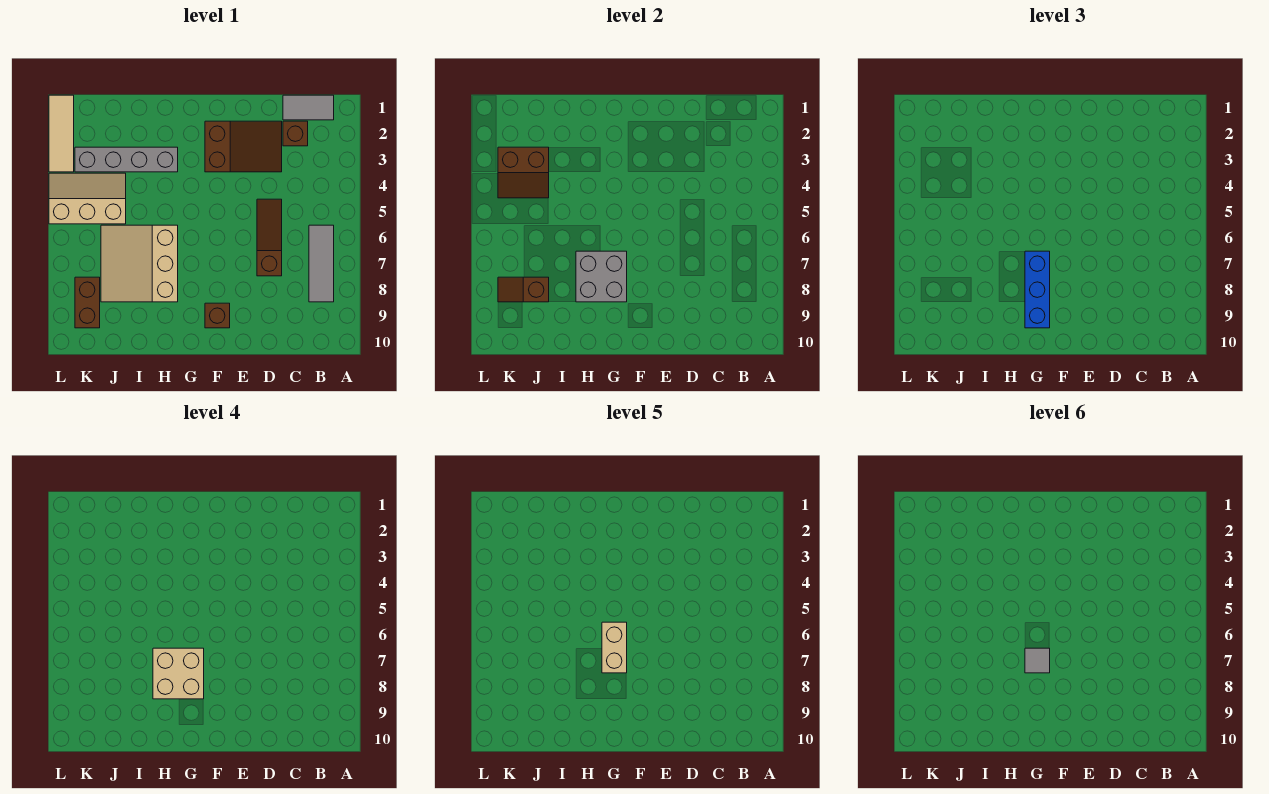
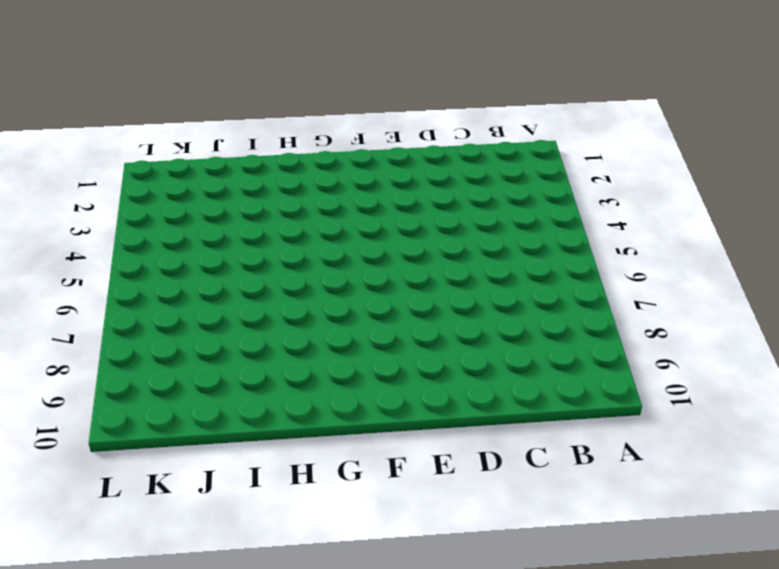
none -> grey 1x2 tile [283,95,334,120]
none -> grey 1x3 tile [309,225,334,302]
none -> brown 1x1 brick [283,121,308,146]

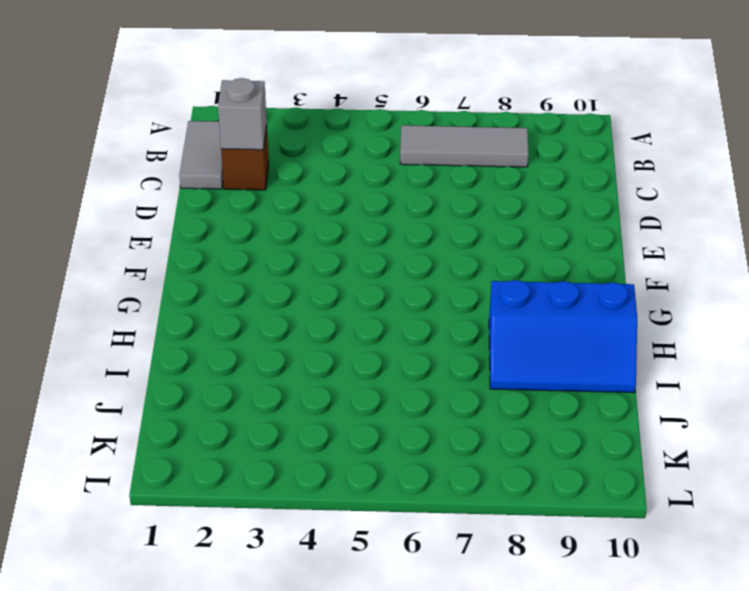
grey 1x1 brick [218,78,267,150] -> none
blue 2x3 slope [489,280,637,393] -> tan 3x3 slope [101,225,178,302]
none -> brown 2x3 slope [205,121,282,172]
none -> brown 1x3 slope [257,199,282,276]
none -> brown 1x1 brick [205,303,230,328]

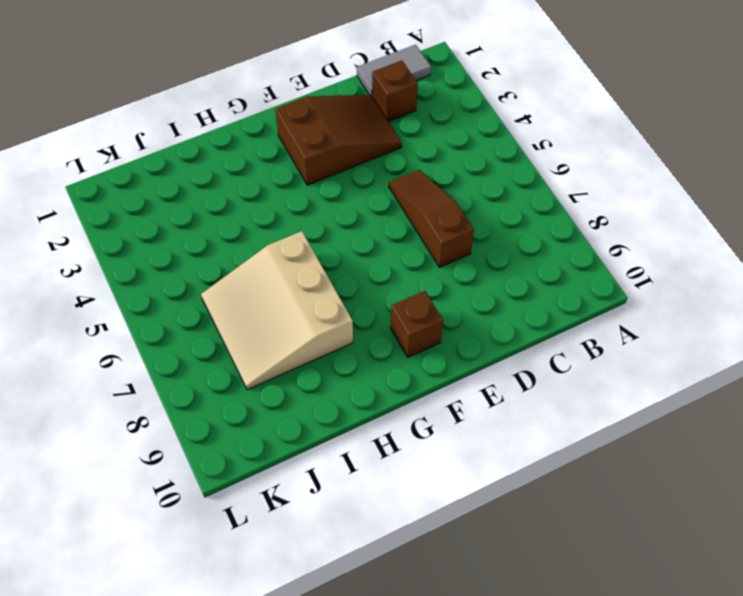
none -> grey 1x3 tile [309,225,334,302]
none -> grey 1x4 brick [75,147,178,172]
none -> tan 2x3 slope [49,173,126,224]

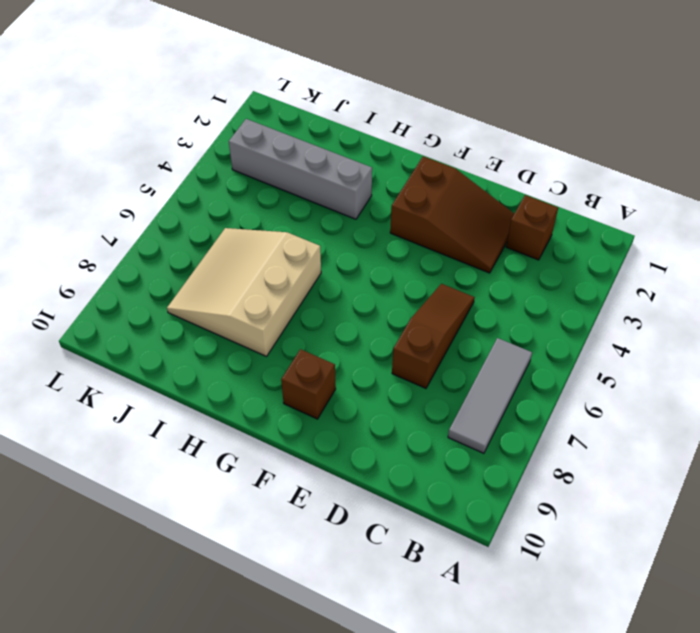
none -> grey 1x2 tile [283,95,334,120]
none -> tan 2x3 slope [49,173,126,224]
none -> brown 1x2 brick [75,277,100,328]

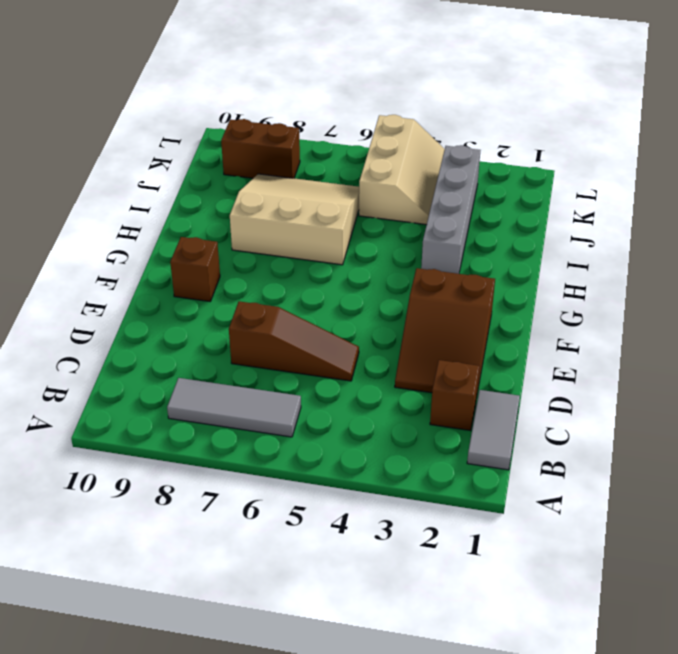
none -> tan 1x3 tile [49,95,74,172]
none -> grey 2x2 brick [576,251,627,302]
none -> brown 2x2 slope [498,147,549,198]

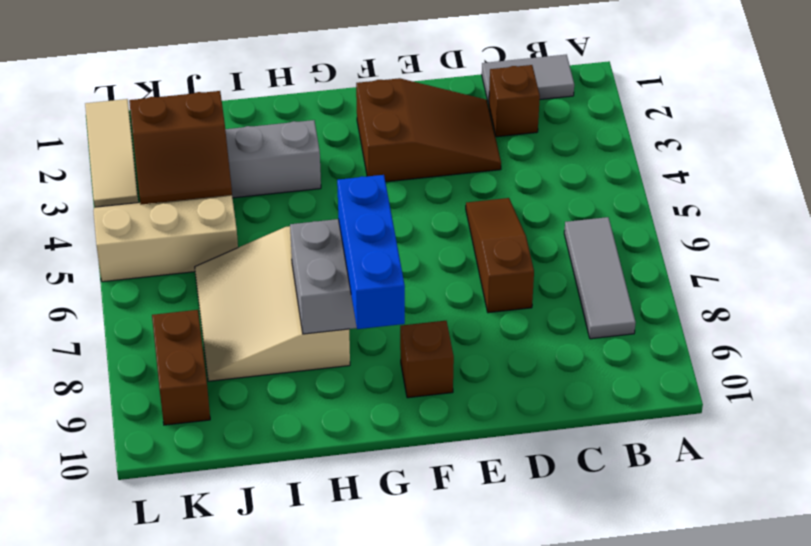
none -> brown 1x2 slope [498,277,549,302]
none -> tan 2x2 brick [153,648,204,699]
none -> tan 1x2 brick [602,622,627,673]

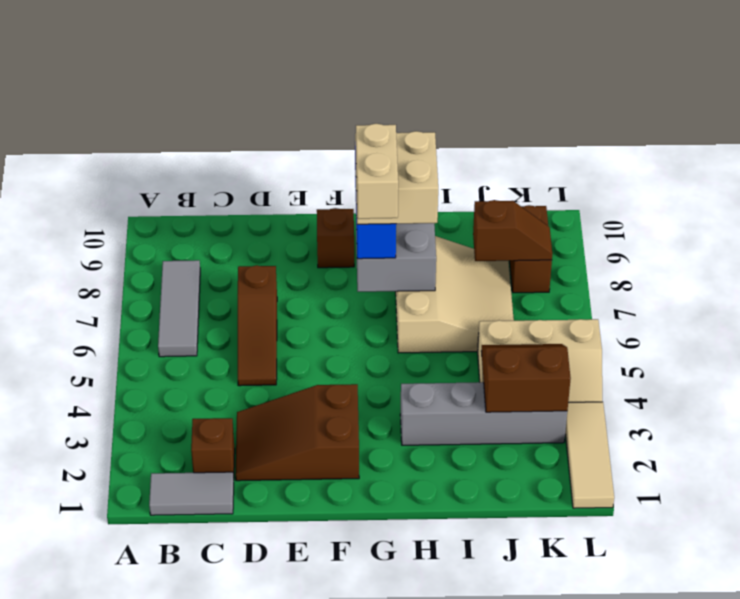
none -> grey 1x1 tile [1025,648,1050,673]

